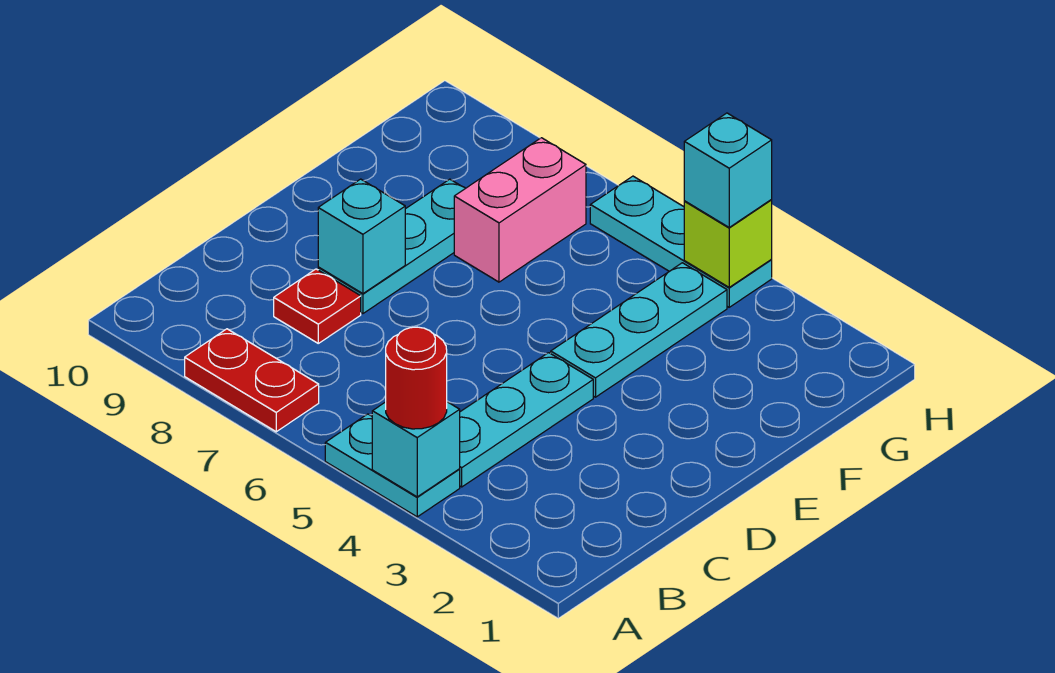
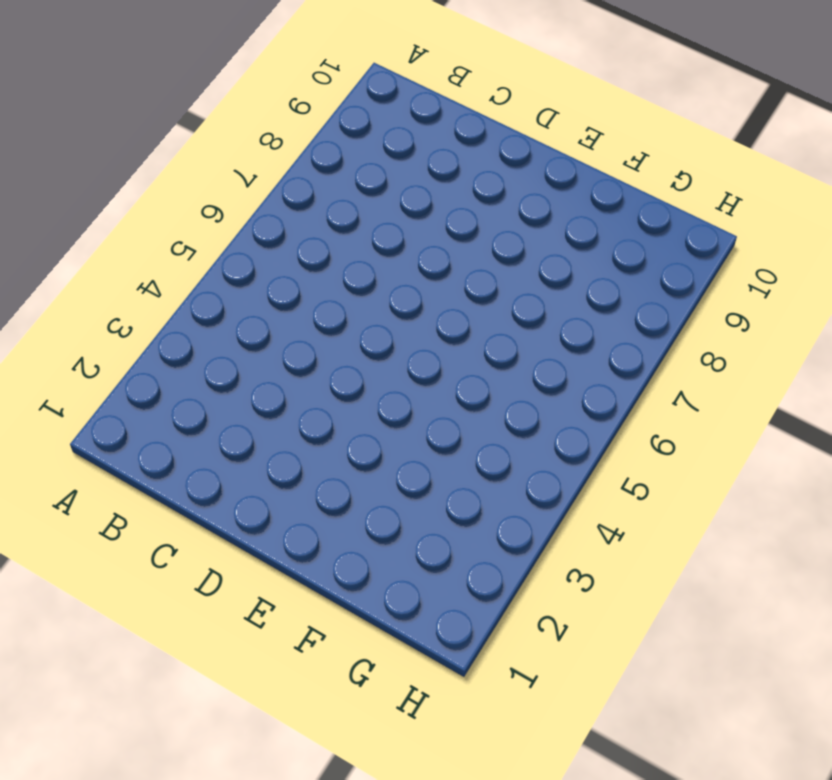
none -> cyan 1x2 plate [325,414,460,517]
none -> red 1x2 plate [185,329,319,432]
none -> cyan 1x3 plate [460,353,593,487]

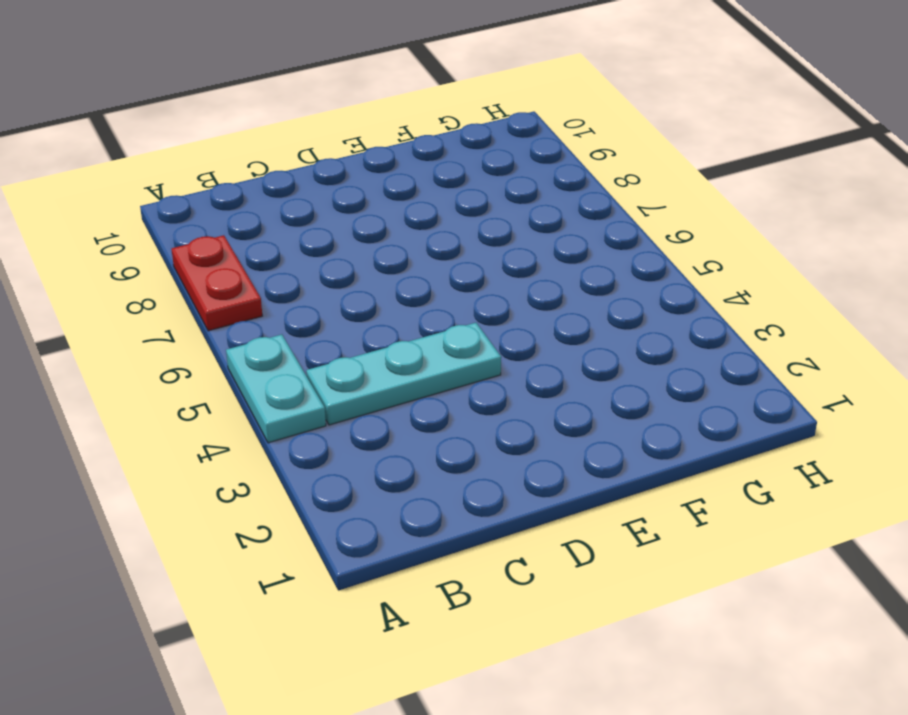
none -> red 1x1 plate [274,269,361,343]
none -> cyan 1x3 plate [318,179,465,314]
none -> cyan 1x3 plate [551,263,727,397]

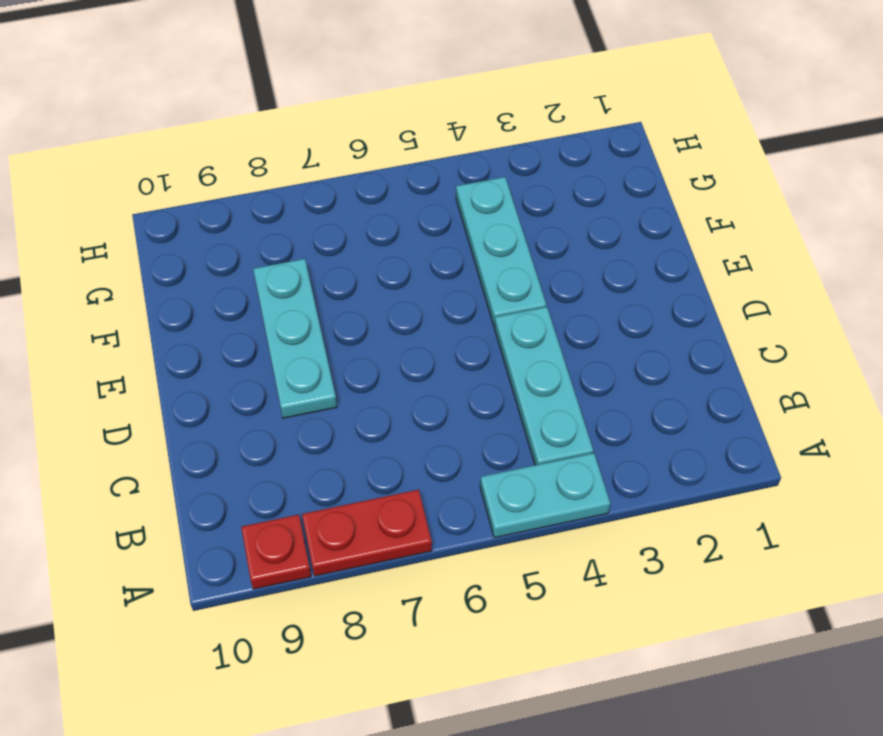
red 1x1 plate [241,515,311,589] -> red 1x1 plate moved to [274,269,361,343]
none -> pink 1x2 brick [454,138,586,282]
none -> cyan 1x3 plate [590,176,772,307]
none -> cyan 1x1 brick [372,402,460,497]

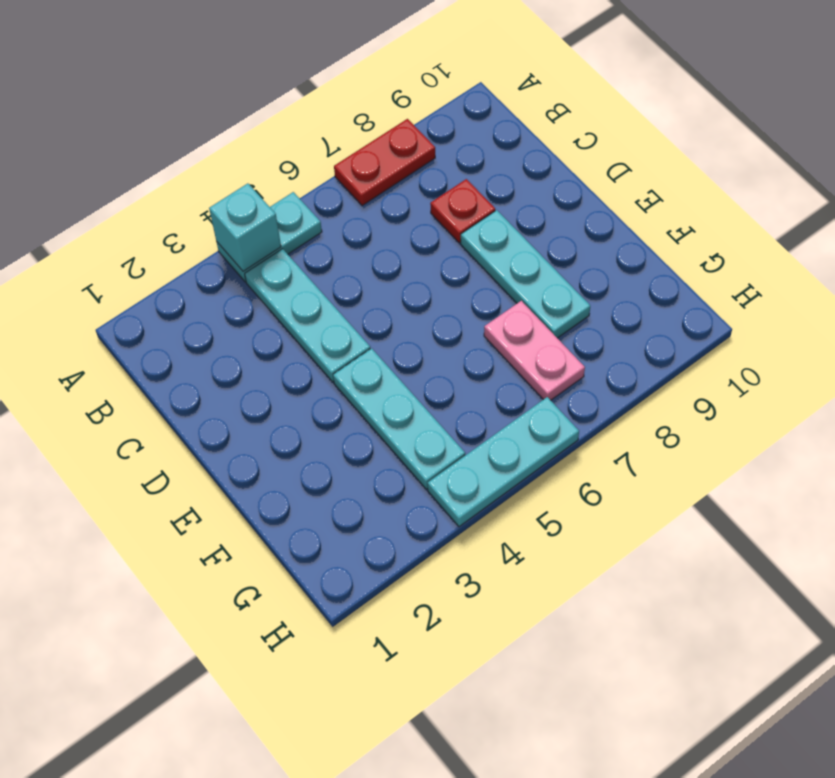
pink 1x2 plate [484,301,585,400] -> pink 1x2 brick [454,138,586,282]
none -> cyan 1x1 brick [318,179,405,294]
none -> lime 1x1 brick [684,200,772,287]
none -> red 1x1 round brick [386,327,447,429]

